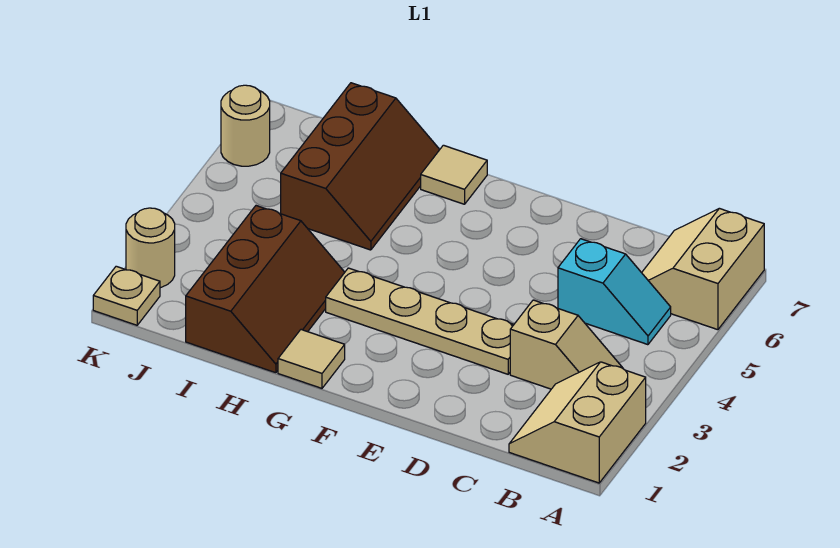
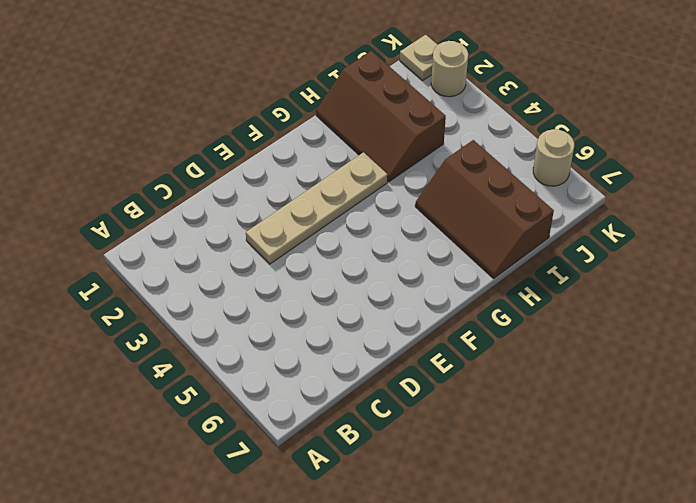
none -> tan 2x2 slope [509,362,646,483]
none -> tan 2x2 slope [642,208,764,330]
none -> tan 1x2 slope [510,300,622,389]

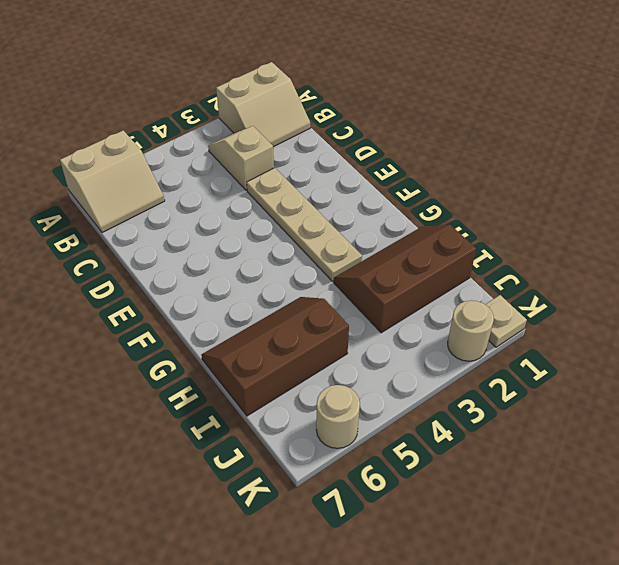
none -> cyan 1x2 slope [558,239,671,345]
none -> tan 1x1 tile [278,330,345,388]
none -> tan 1x1 tile [421,145,487,204]

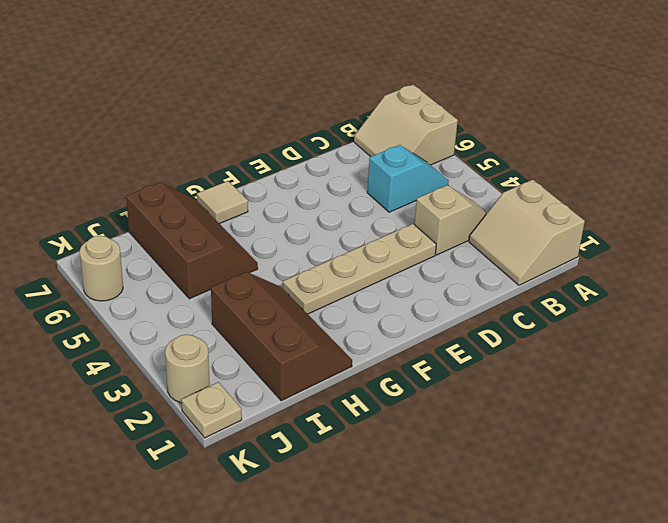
none -> tan 1x1 tile [278,330,345,388]

